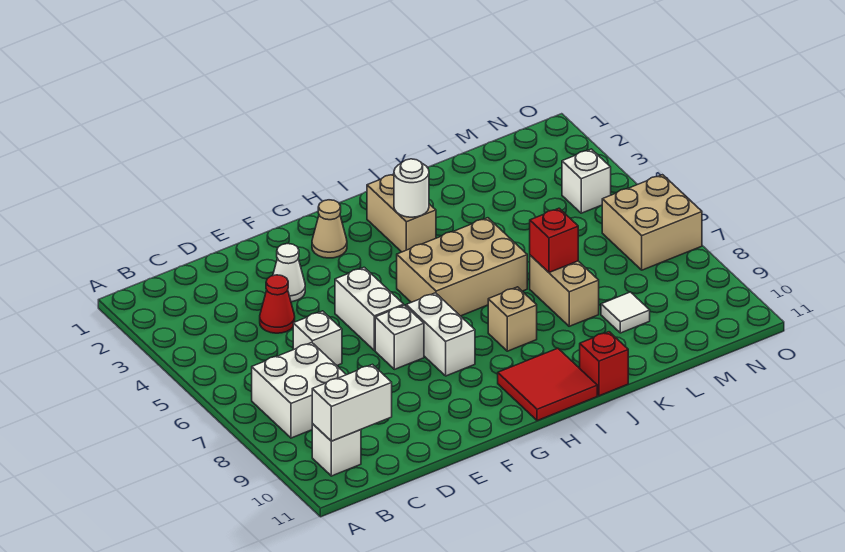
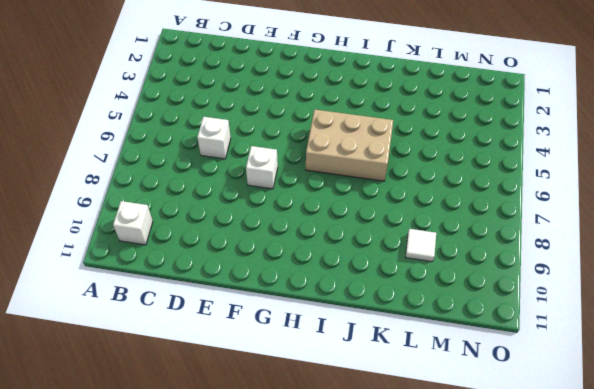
none -> white 2x2 brick [252,343,346,438]
none -> red 1x1 cone [260,275,295,333]
none -> white 1x1 cone [273,244,305,302]

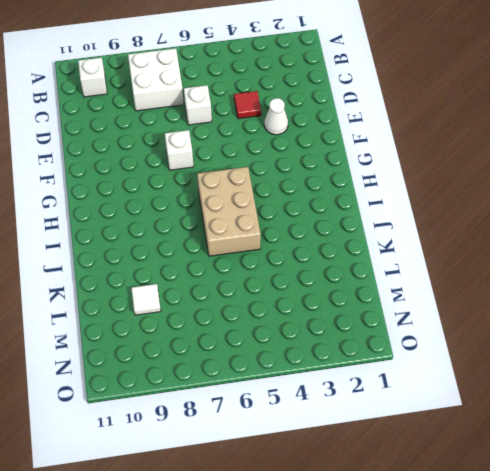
red 1x1 tile [234,91,261,119] -> red 1x1 cone [260,275,295,333]
none -> white 1x2 brick [335,267,404,350]
none -> tan 1x1 cone [312,200,347,258]
none -> white 1x2 brick [406,293,475,376]

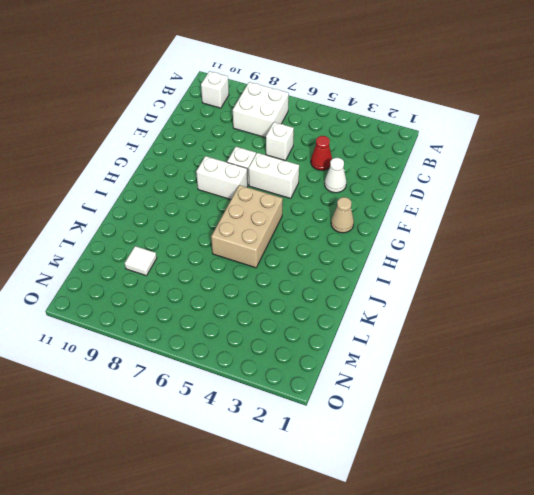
none -> red 2x2 tile [498,348,597,421]
none -> tan 1x2 brick [367,174,436,252]
none -> tan 1x1 brick [488,287,537,351]

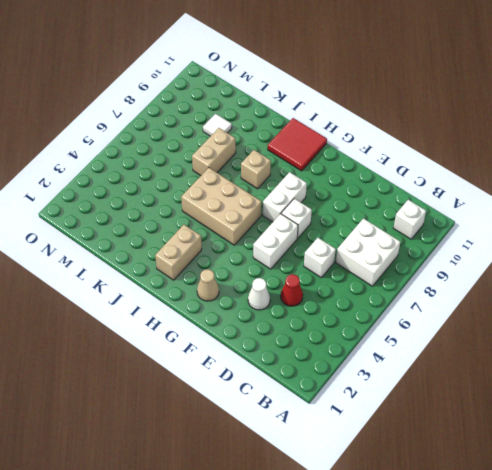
none -> red 1x1 brick [580,332,628,396]
none -> white 1x1 brick [562,149,611,213]
none -> tan 2x2 brick [602,175,702,270]

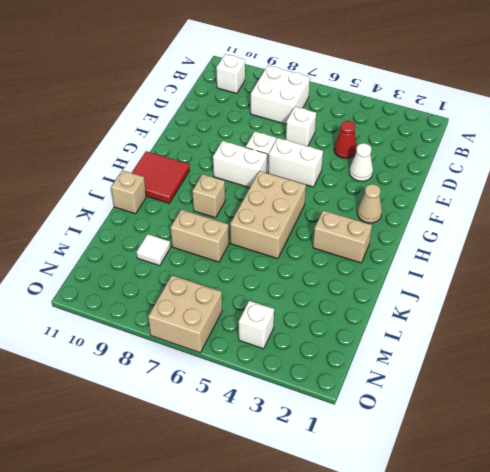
tan 1x1 brick [111,170,146,214] -> red 1x1 brick [580,332,628,396]
none -> white 1x2 brick [312,364,392,441]
none -> white 1x1 round brick [394,159,429,217]
none -> red 1x1 brick [530,208,578,272]

